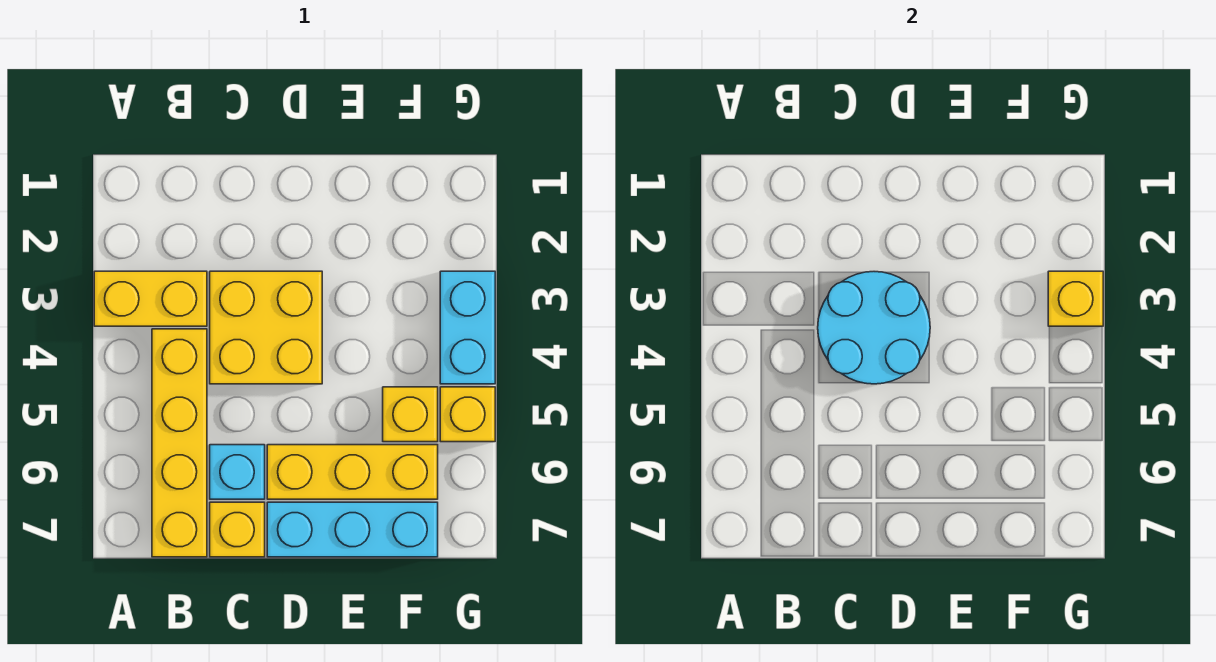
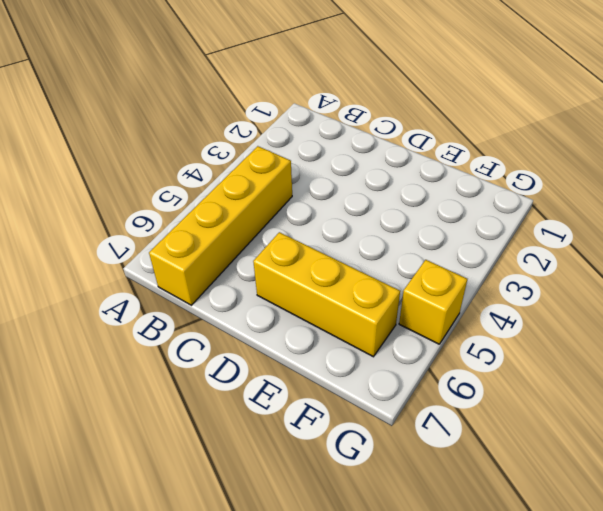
none -> yellow 1x2 brick [94,271,207,326]
none -> yellow 2x2 brick [210,271,322,384]
none -> cyan 1x1 brick [210,445,265,499]

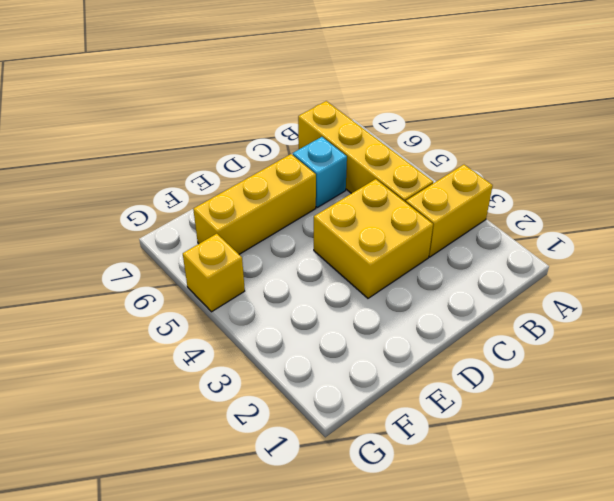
none -> yellow 1x1 brick [210,502,265,557]
none -> cyan 1x3 brick [267,502,438,557]
none -> yellow 1x1 brick [383,387,438,442]

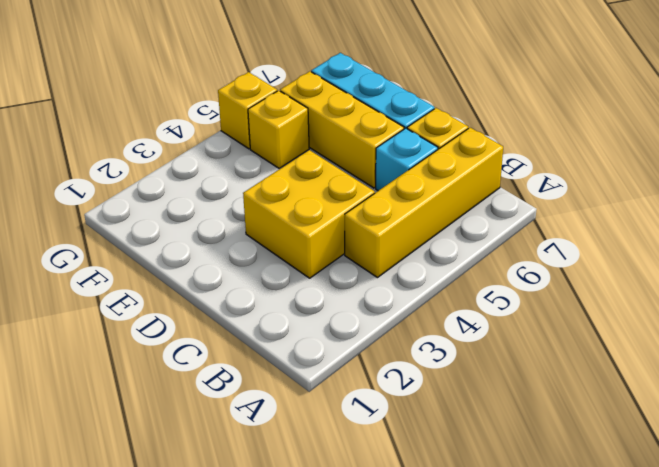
none -> yellow 1x2 brick [94,271,207,326]
none -> cyan 1x2 brick [440,271,495,384]
none -> cyan 2x2 round brick [818,272,930,384]

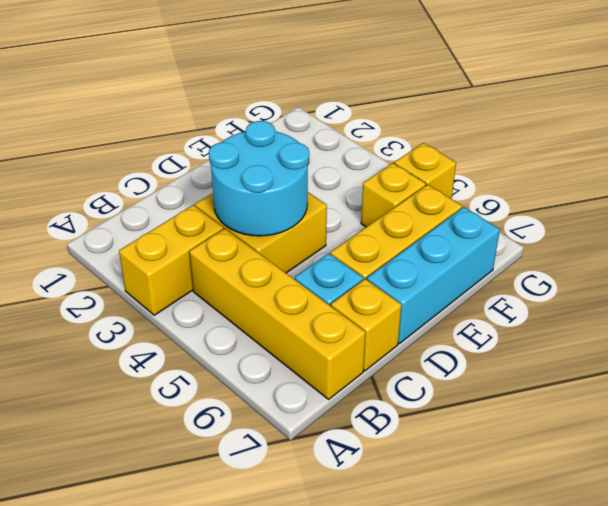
none -> cyan 1x2 brick [440,271,495,384]
none -> yellow 1x1 brick [1048,271,1103,326]

